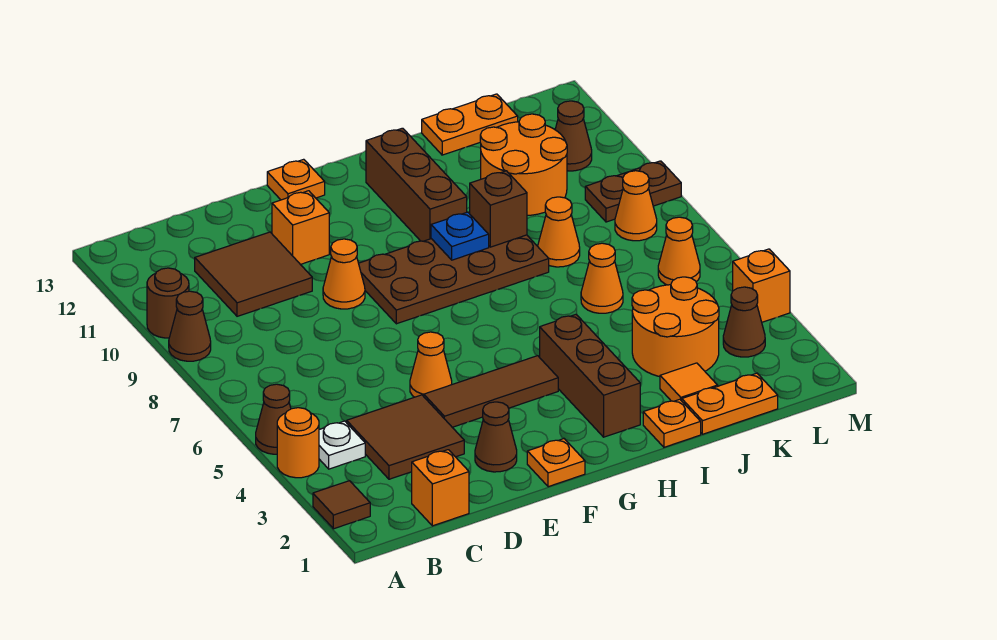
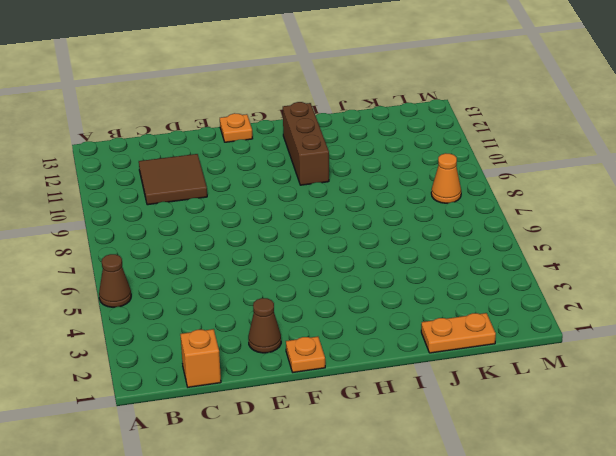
none -> brown 1x1 tile [313,481,370,529]
none -> orange 1x1 round brick [277,408,319,478]
none -> brown 1x1 cone [169,291,211,361]
none -> brown 1x1 round brick [147,268,189,338]

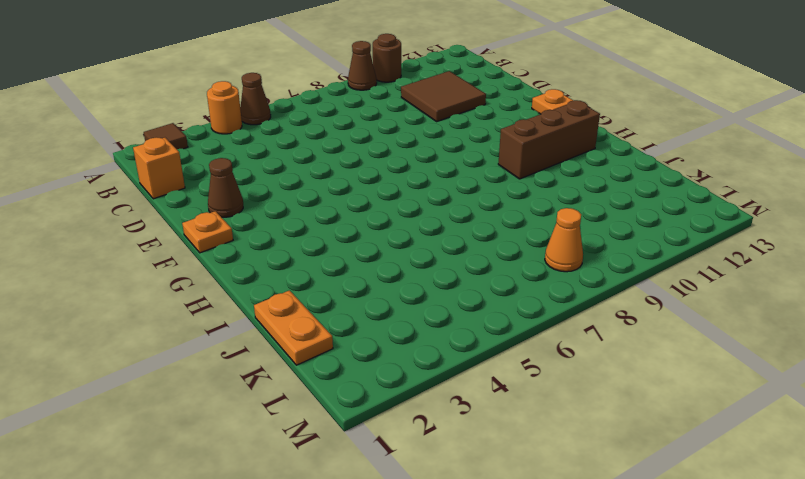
none -> white 1x1 plate [319,421,365,469]
none -> brown 2x2 tile [346,395,464,479]
none -> brown 1x3 tile [424,356,558,427]
none -> orange 1x1 cone [410,332,452,397]

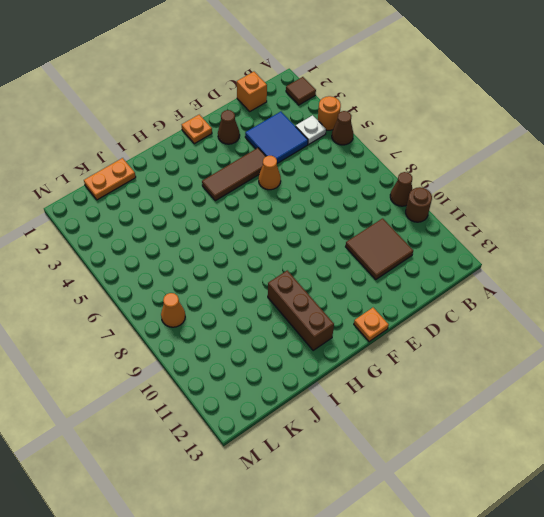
blue 2x2 tile [245,112,308,163] -> brown 2x2 tile [346,395,464,479]
none -> orange 1x1 cone [323,239,365,309]
none -> orange 1x1 brick [272,191,329,265]
none -> brown 2x4 plate [359,235,549,324]
none -> brown 1x3 brick [540,314,640,437]

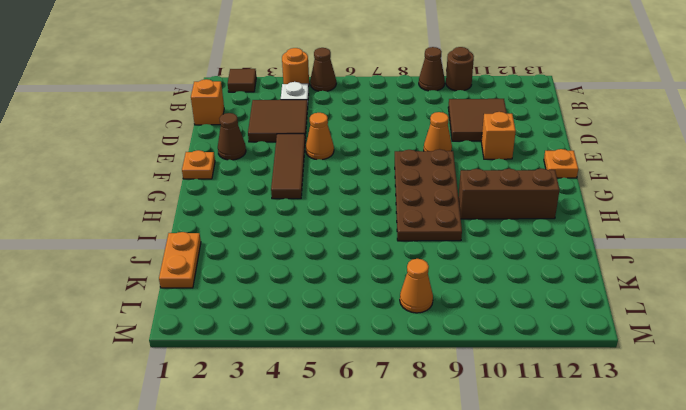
none -> brown 1x3 brick [540,314,640,437]
none -> orange 1x1 plate [643,399,701,447]
none -> orange 1x1 tile [660,363,718,401]
none -> orange 2x2 round brick [632,277,719,377]

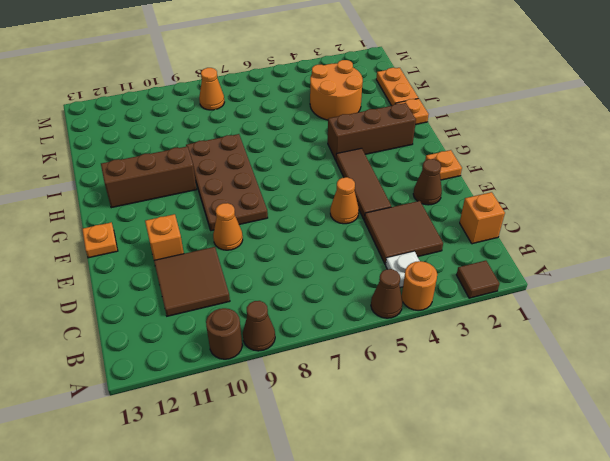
none -> orange 1x1 tile [660,363,718,401]
none -> orange 1x1 cone [581,243,623,313]
none -> orange 1x1 cone [538,197,580,267]
none -> orange 2x2 round brick [480,114,567,215]

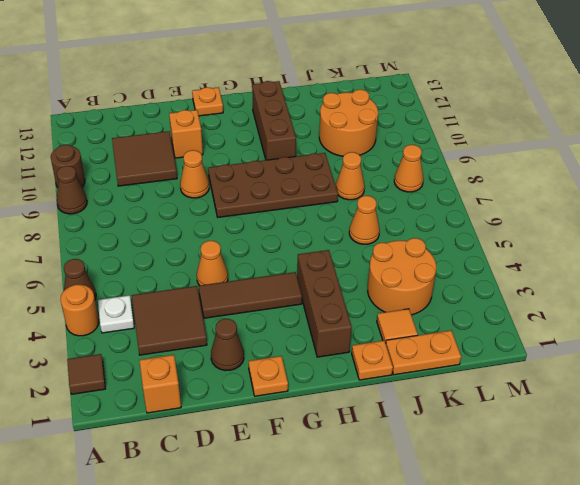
none -> orange 1x2 plate [422,94,518,155]
none -> brown 1x1 cone [723,287,765,357]
none -> orange 1x1 cone [658,217,700,285]
none -> brown 1x2 plate [585,161,681,222]

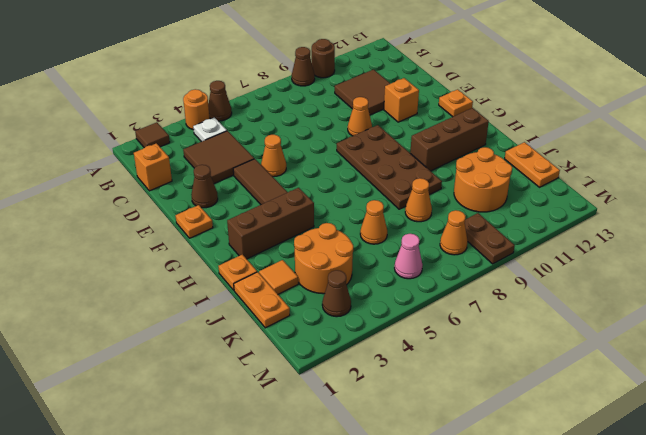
pink 1x1 cone [395,234,423,279] -> orange 1x1 cone [658,217,700,285]
none -> brown 1x1 cone [555,101,592,171]
none -> orange 1x1 brick [733,249,790,322]
none -> blue 1x1 plate [431,212,489,260]
none -> brown 1x1 brick [470,171,527,247]

